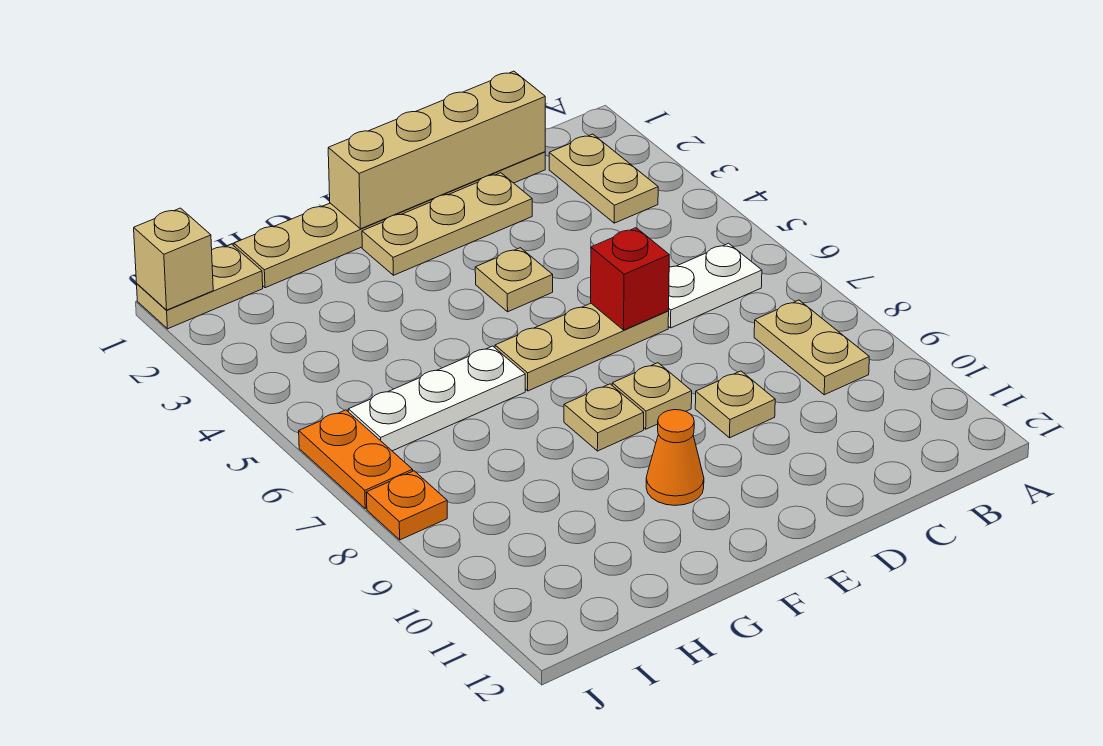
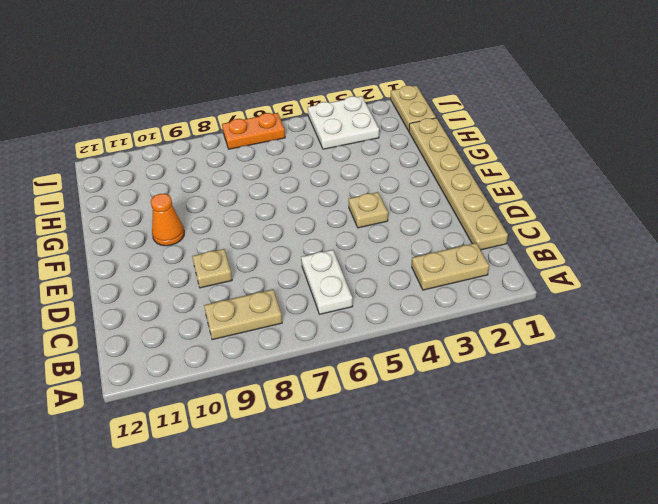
white 2x2 plate [308,96,379,149] -> none
none -> tan 1x3 plate [362,173,532,275]
none -> tan 1x3 plate [495,303,669,391]
none -> tan 1x1 plate [612,363,692,429]

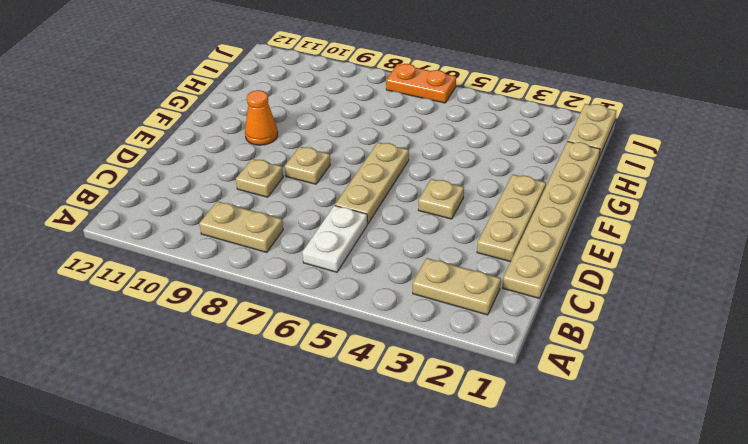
none -> tan 1x1 plate [564,384,644,451]
none -> white 1x3 plate [348,346,525,451]
none -> orange 1x1 plate [366,471,447,540]

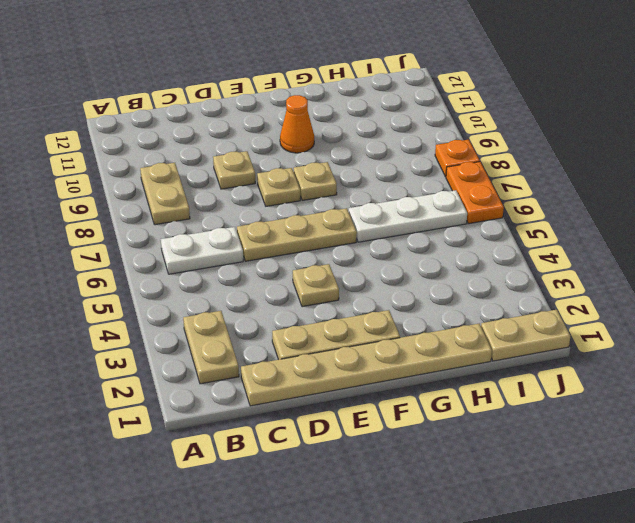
none -> tan 1x4 brick [328,71,545,229]
none -> red 1x1 brick [591,228,669,330]
none -> tan 1x1 brick [134,208,213,310]

